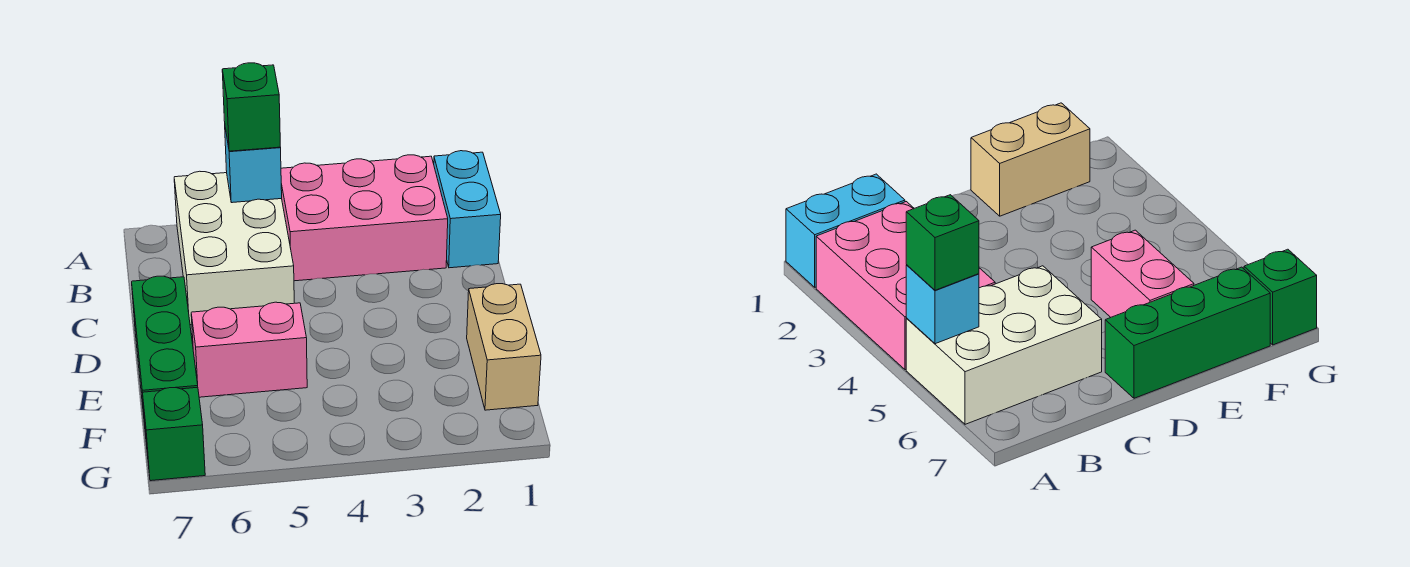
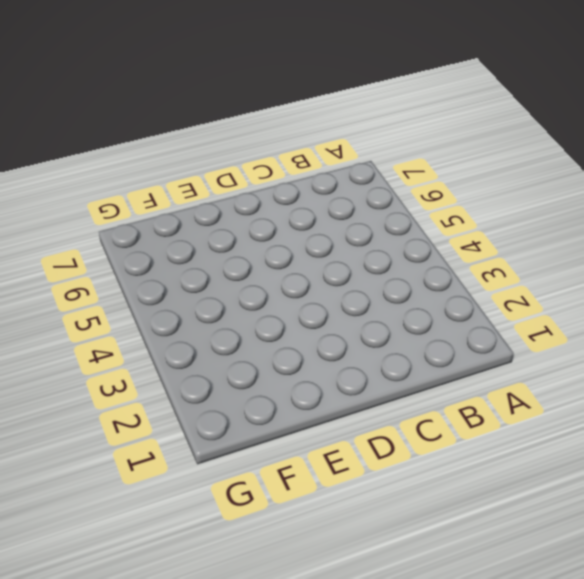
none -> cyan 1x2 brick [434,151,501,268]
none -> pink 2x3 brick [281,155,448,281]

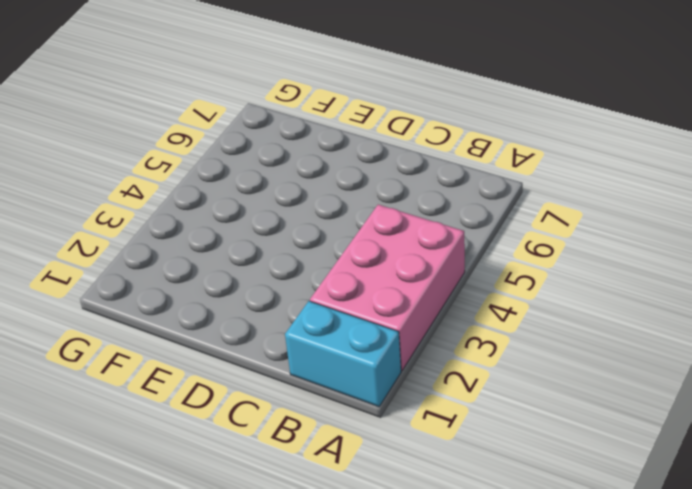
none -> white 2x3 brick [174,171,294,325]
none -> green 1x3 brick [132,276,198,435]

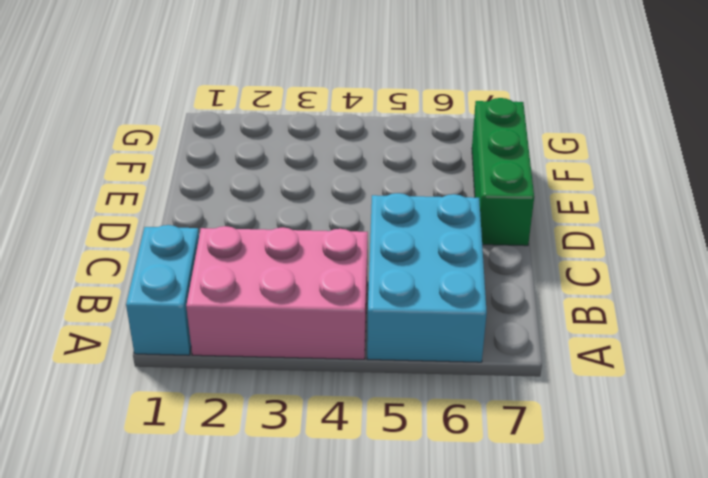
cyan 2x3 brick [367,193,487,362] -> white 2x3 brick [174,171,294,325]
none -> tan 1x2 brick [467,284,541,410]
none -> pink 1x2 brick [191,302,307,397]

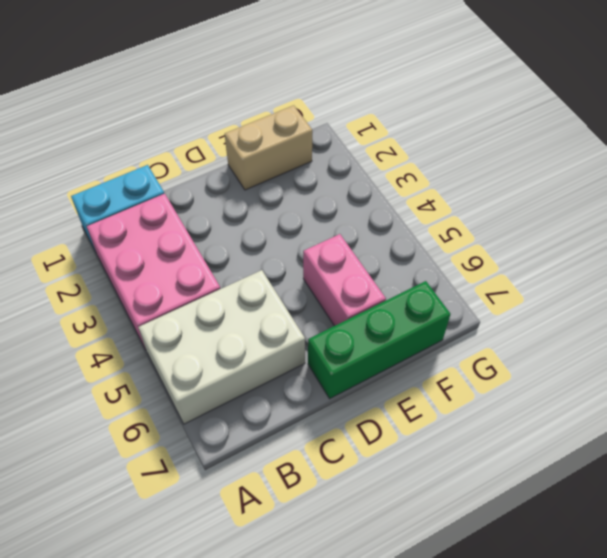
none -> green 1x1 brick [143,387,205,481]
none -> cyan 1x1 brick [225,128,282,203]

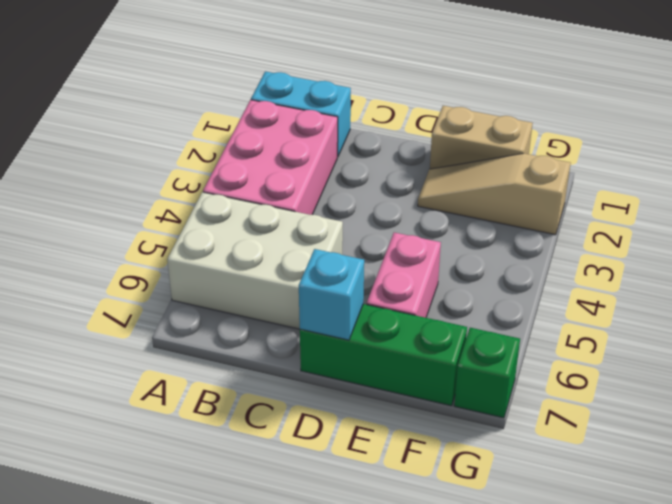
cyan 1x1 brick [299,249,364,340] -> cyan 1x1 brick moved to [225,128,282,203]
tan 1x3 slope [418,153,571,235] -> none
none -> green 1x1 brick [222,63,280,151]

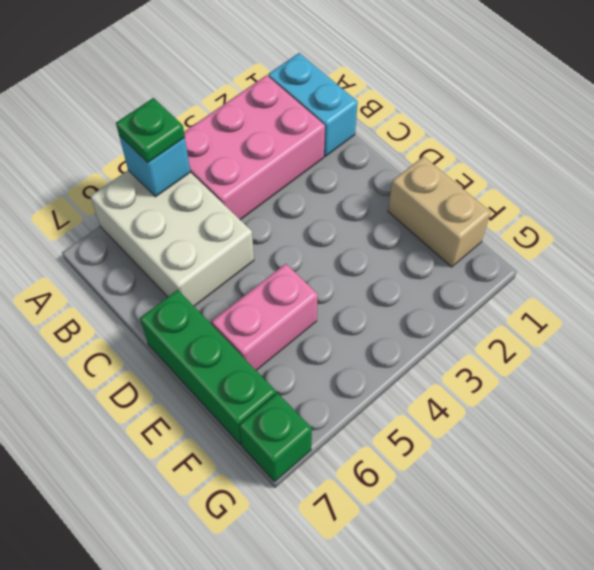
green 1x1 plate [116,98,185,163] -> green 1x1 brick [222,63,280,151]

